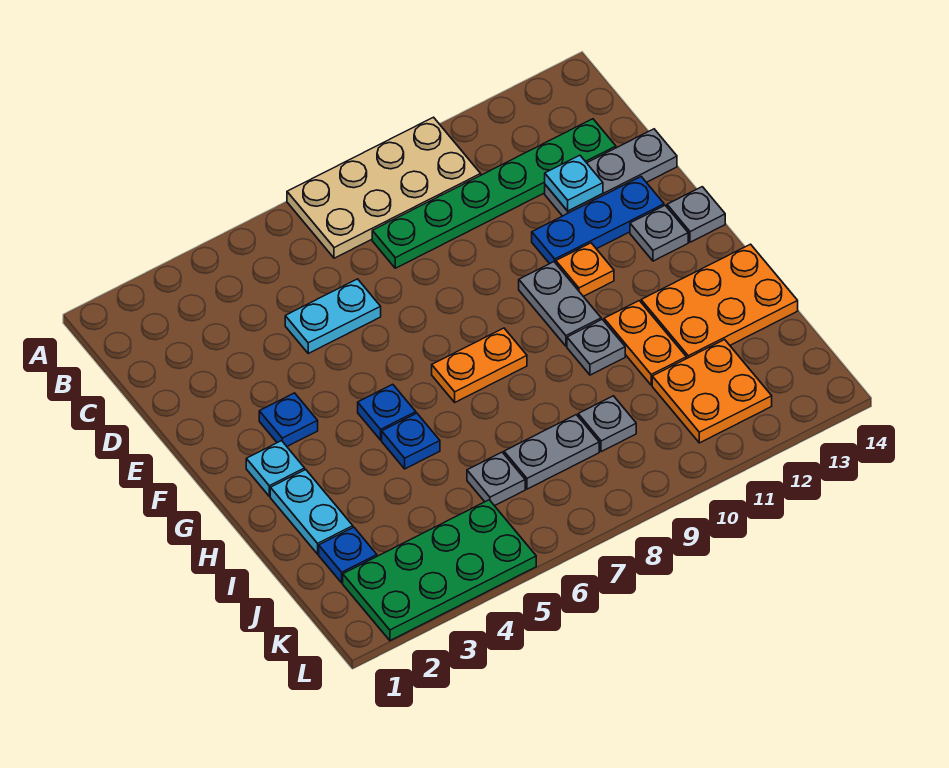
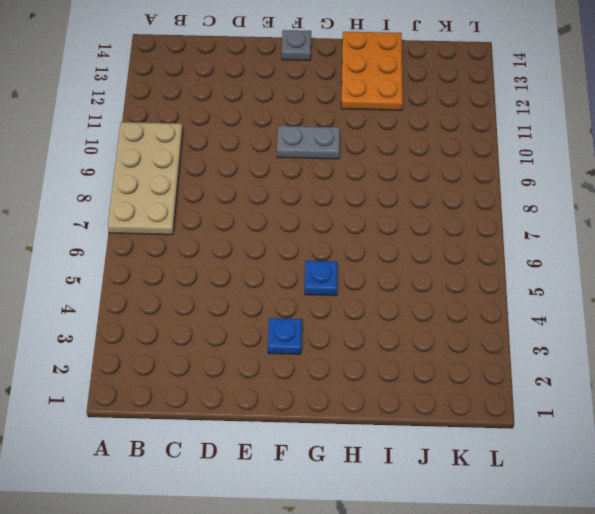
none -> green 1x6 plate [372,119,616,268]
none -> cyan 1x2 plate [285,279,381,353]
none -> grey 1x3 plate [545,129,677,216]

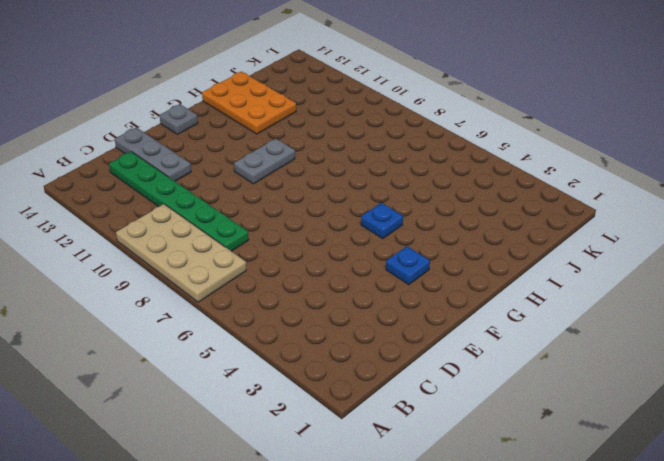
none -> cyan 1x2 plate [285,279,381,353]
none -> blue 1x3 plate [532,177,664,264]
none -> orange 1x1 plate [556,243,614,296]

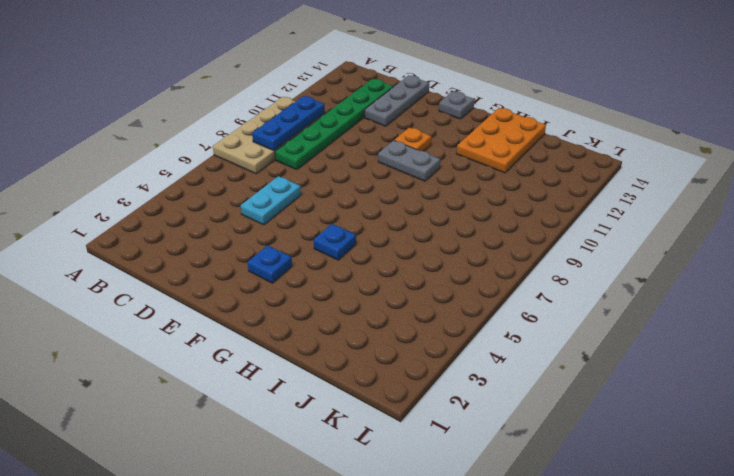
blue 1x3 plate [252,96,325,151] -> blue 1x3 plate moved to [532,177,664,264]
none -> grey 1x1 plate [630,205,688,261]
none -> cyan 1x1 plate [246,441,305,496]
none -> orange 1x2 plate [432,328,527,402]

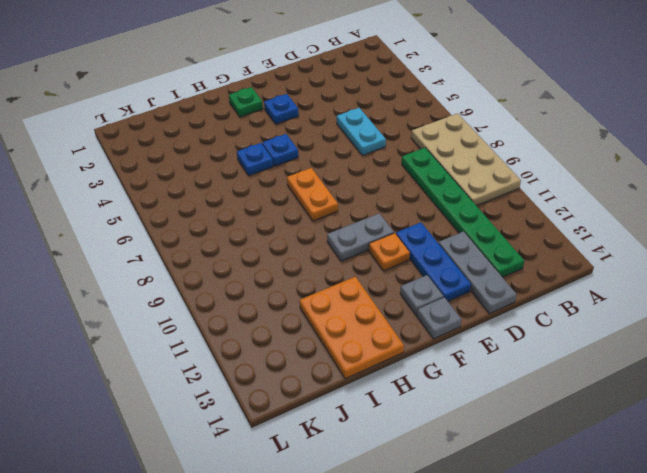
green 1x1 plate [229,87,263,117] -> cyan 1x1 plate [246,441,305,496]
none -> cyan 1x2 plate [270,470,353,554]
none -> grey 1x1 plate [567,319,625,375]
none -> orange 1x2 plate [604,301,686,385]

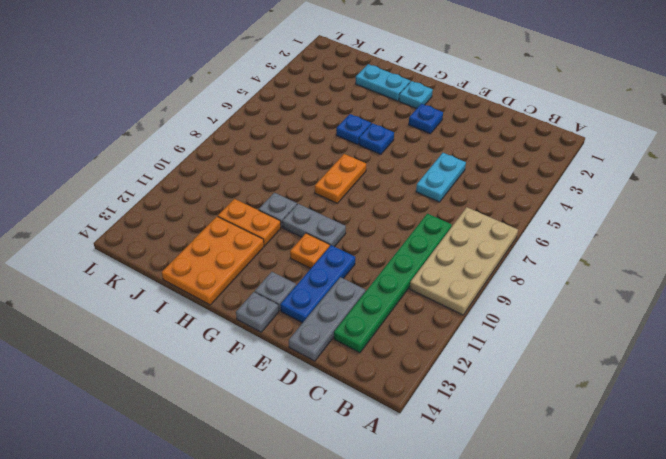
none -> blue 1x1 plate [319,527,377,583]
none -> grey 1x1 plate [467,452,525,506]
none -> grey 1x2 plate [504,415,599,489]

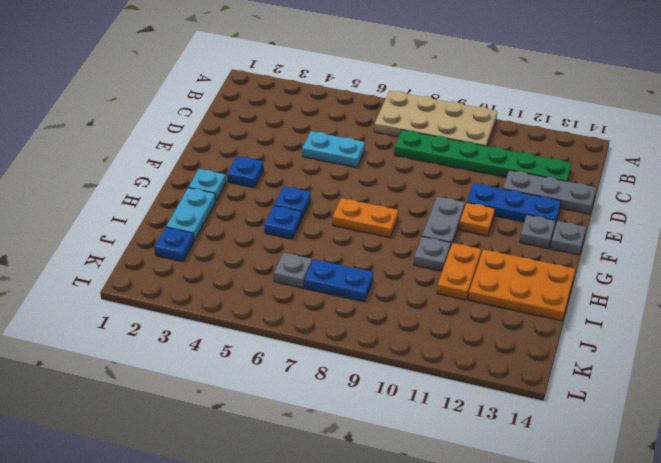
blue 1x2 plate [304,259,373,302] -> grey 1x2 plate [504,415,599,489]
none -> grey 1x1 plate [578,396,636,452]
none -> orange 2x2 plate [652,340,772,443]
none -> green 2x4 plate [343,500,536,641]

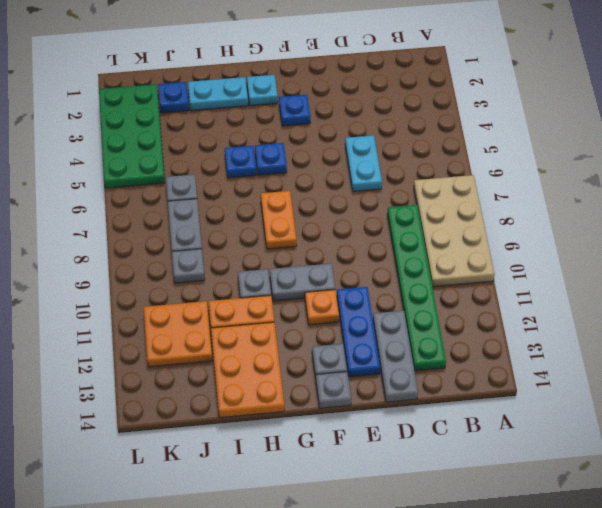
none -> cyan 1x1 plate [545,155,603,211]

